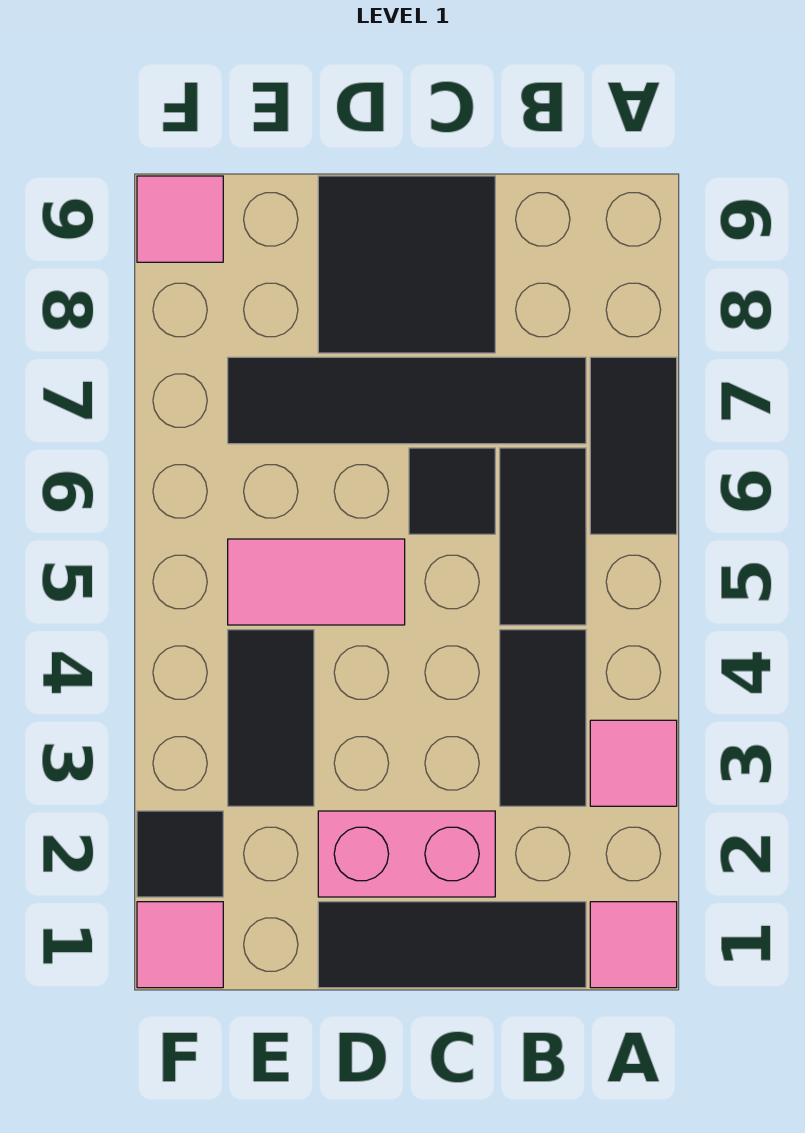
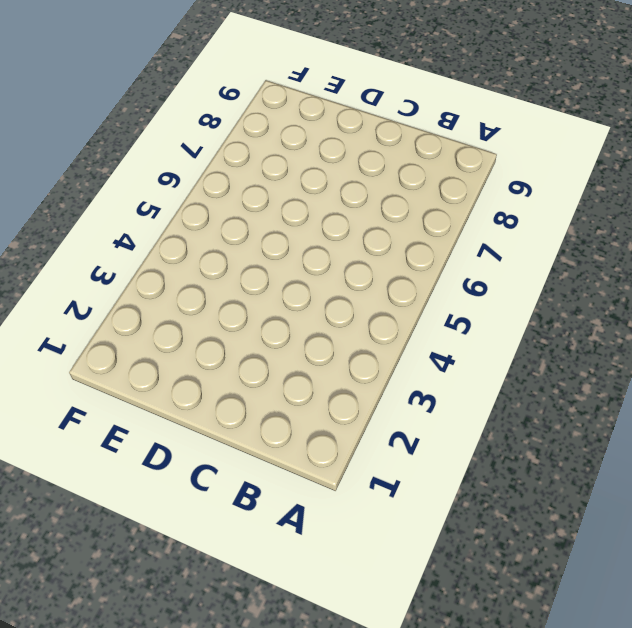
none -> pink 1x1 tile [590,902,677,988]
none -> pink 1x1 tile [590,720,677,806]
none -> black 1x2 tile [590,357,677,534]

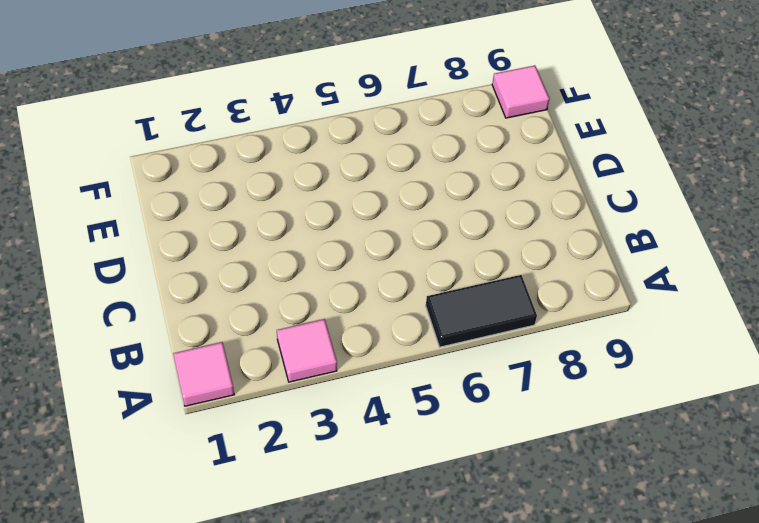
none -> black 1x3 tile [318,902,586,988]
none -> black 1x2 tile [500,630,586,806]
none -> black 1x2 tile [500,448,586,625]

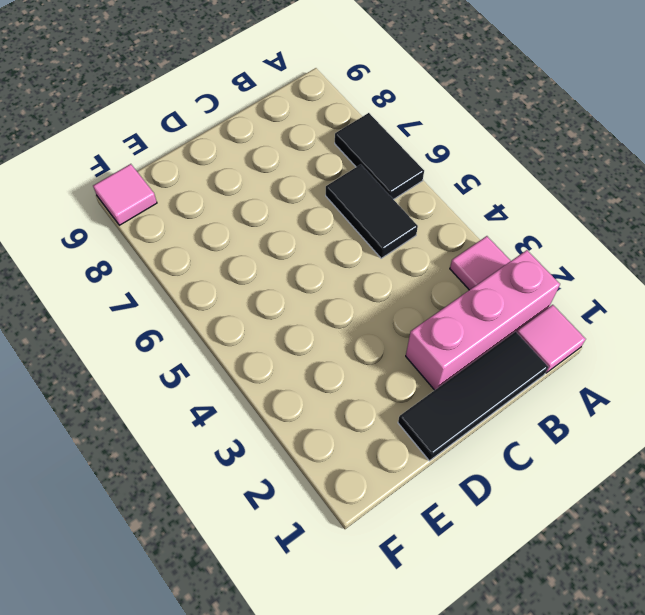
pink 1x3 brick [406,250,560,390] -> pink 1x2 brick [318,811,495,897]
none -> black 1x2 tile [500,630,586,806]
none -> black 1x4 tile [228,357,586,444]
none -> black 1x1 tile [409,448,495,534]

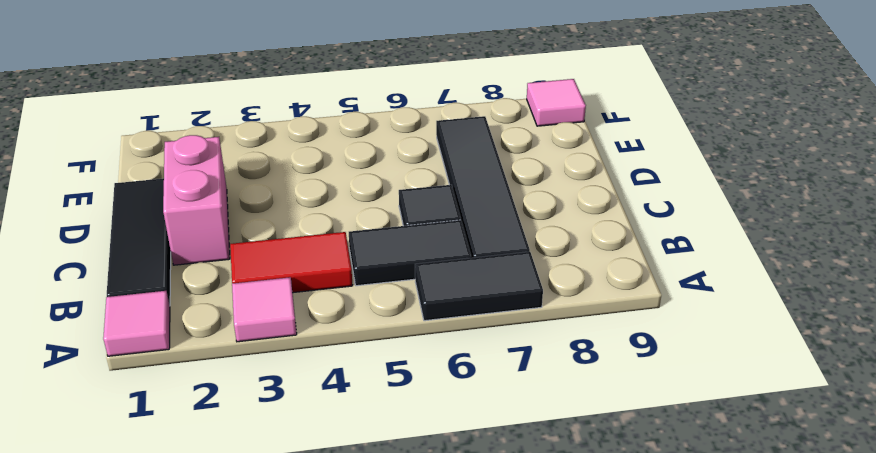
red 1x2 tile [230,232,353,293] -> black 1x2 tile [500,630,586,806]
none -> black 2x2 tile [318,176,495,353]
none -> pink 1x2 tile [228,539,405,625]
none -> black 1x2 tile [228,630,314,806]

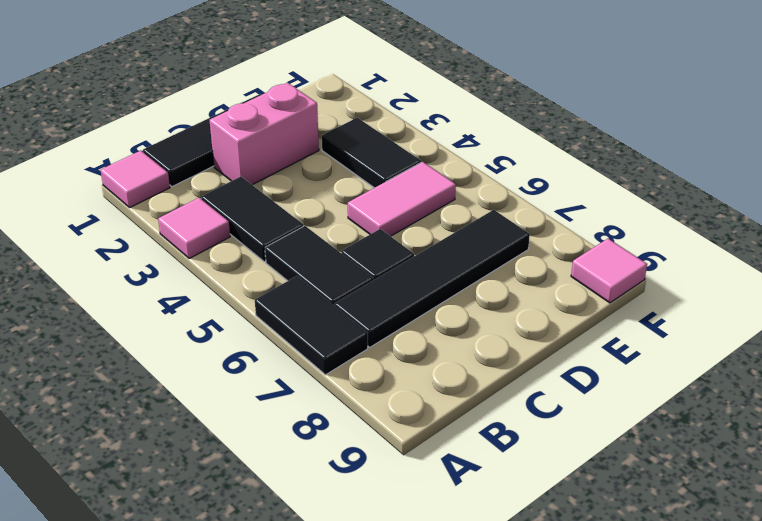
none -> black 2x2 tile [318,176,495,353]
none -> pink 1x1 tile [137,902,223,988]
none -> black 1x1 tile [137,811,223,897]

